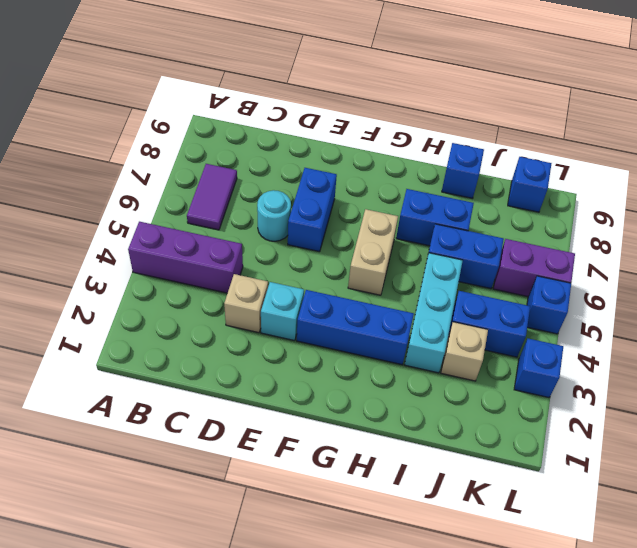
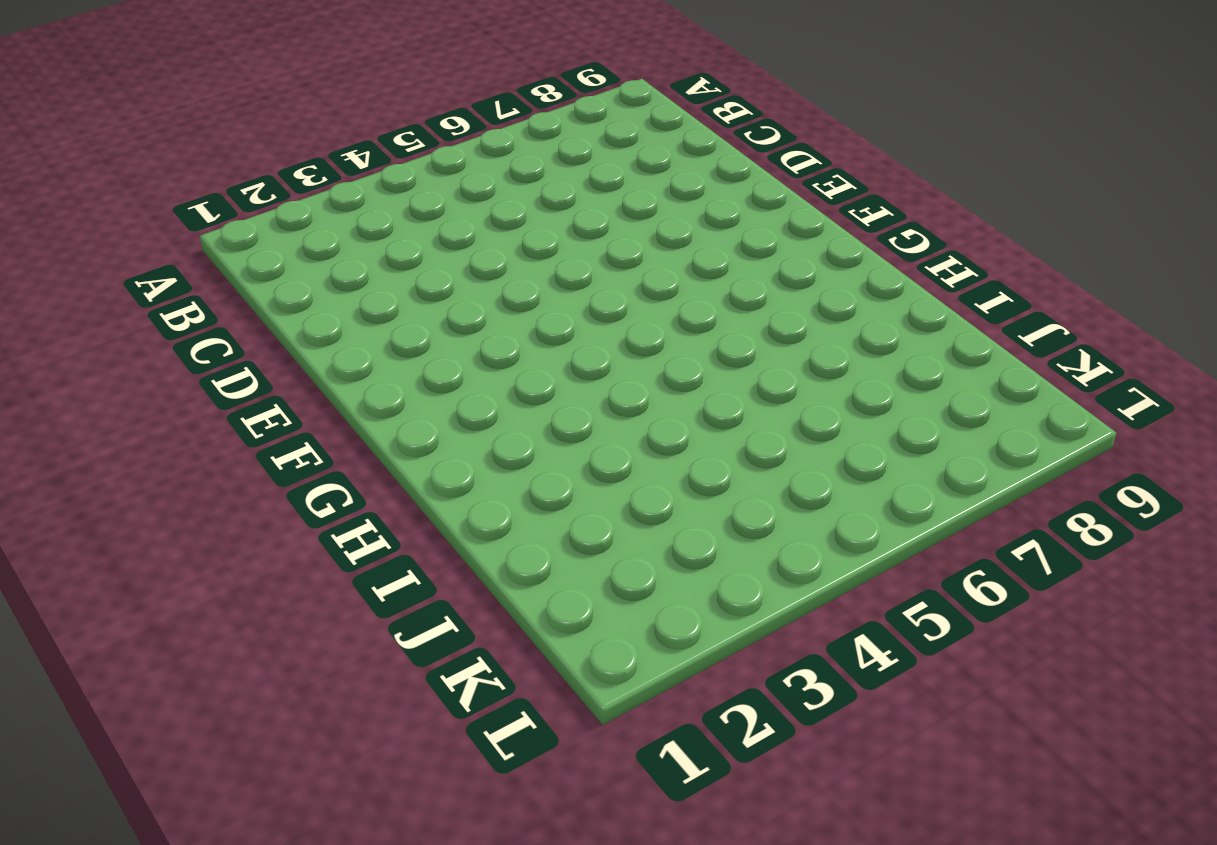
none -> purple 1x3 brick [128,222,243,293]
none -> purple 1x2 tile [187,164,237,230]
none -> tan 1x1 brick [224,274,268,333]

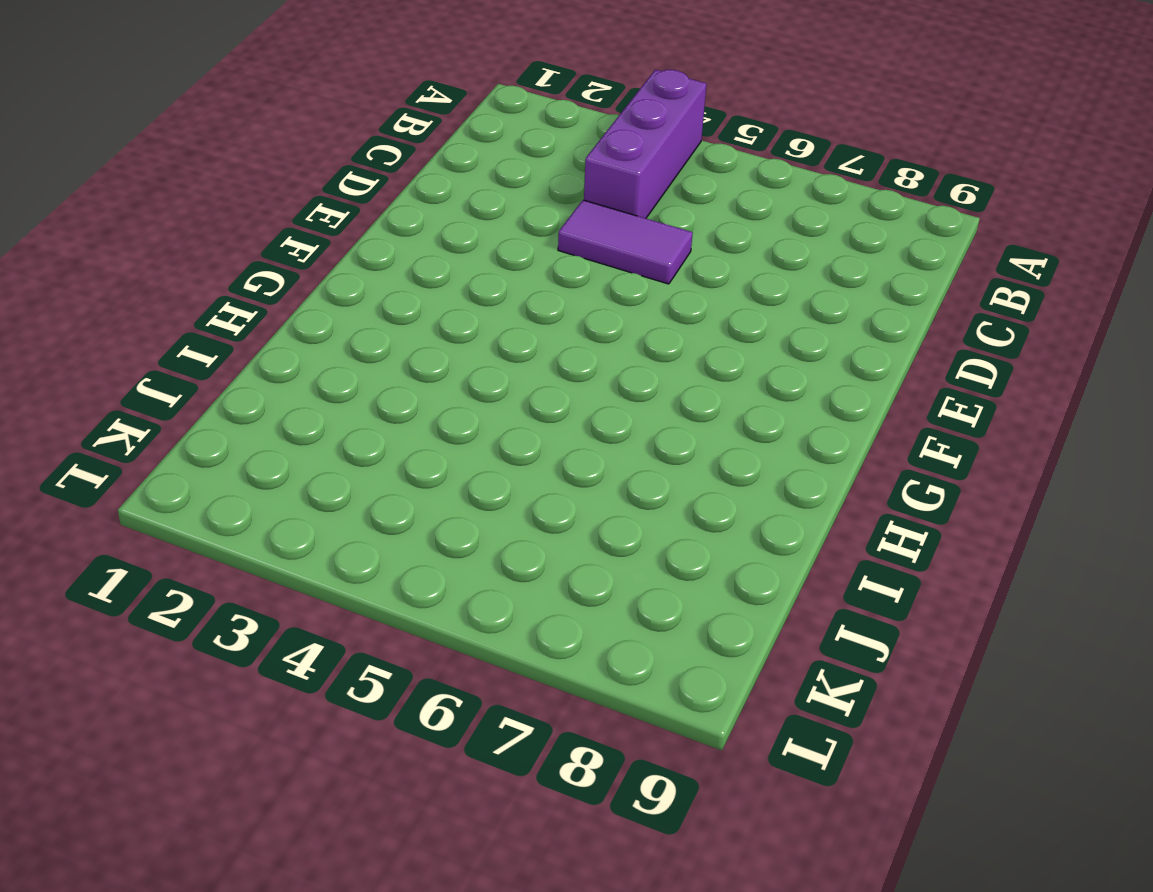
purple 1x2 tile [558,200,693,284] -> purple 1x2 tile moved to [187,164,237,230]
none -> tan 1x1 brick [224,274,268,333]
none -> cyan 1x1 round brick [257,190,291,241]
none -> cyan 1x1 brick [261,282,304,341]

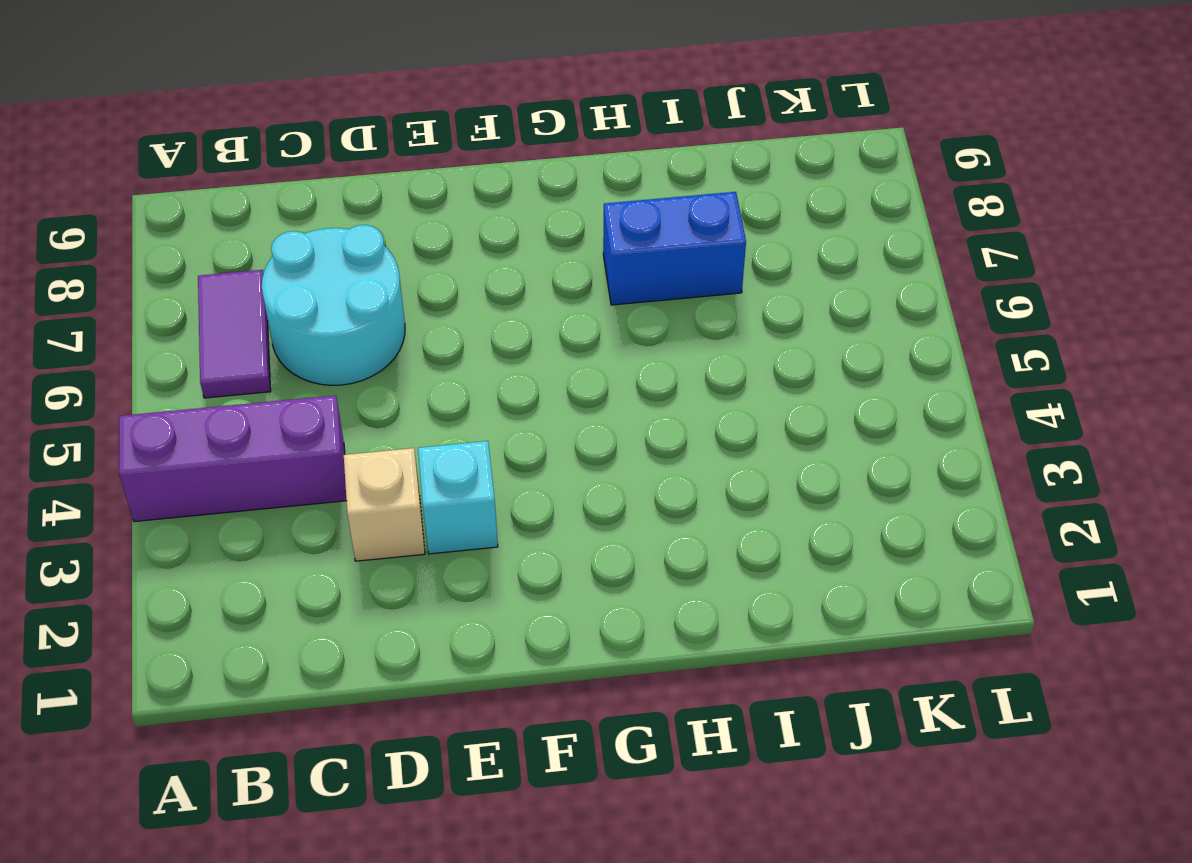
cyan 2x2 round brick [262,225,405,385] -> cyan 1x1 round brick [257,190,291,241]
none -> blue 1x2 brick [288,168,337,252]
none -> blue 1x3 brick [297,290,414,365]
none -> tan 1x2 brick [348,209,398,295]

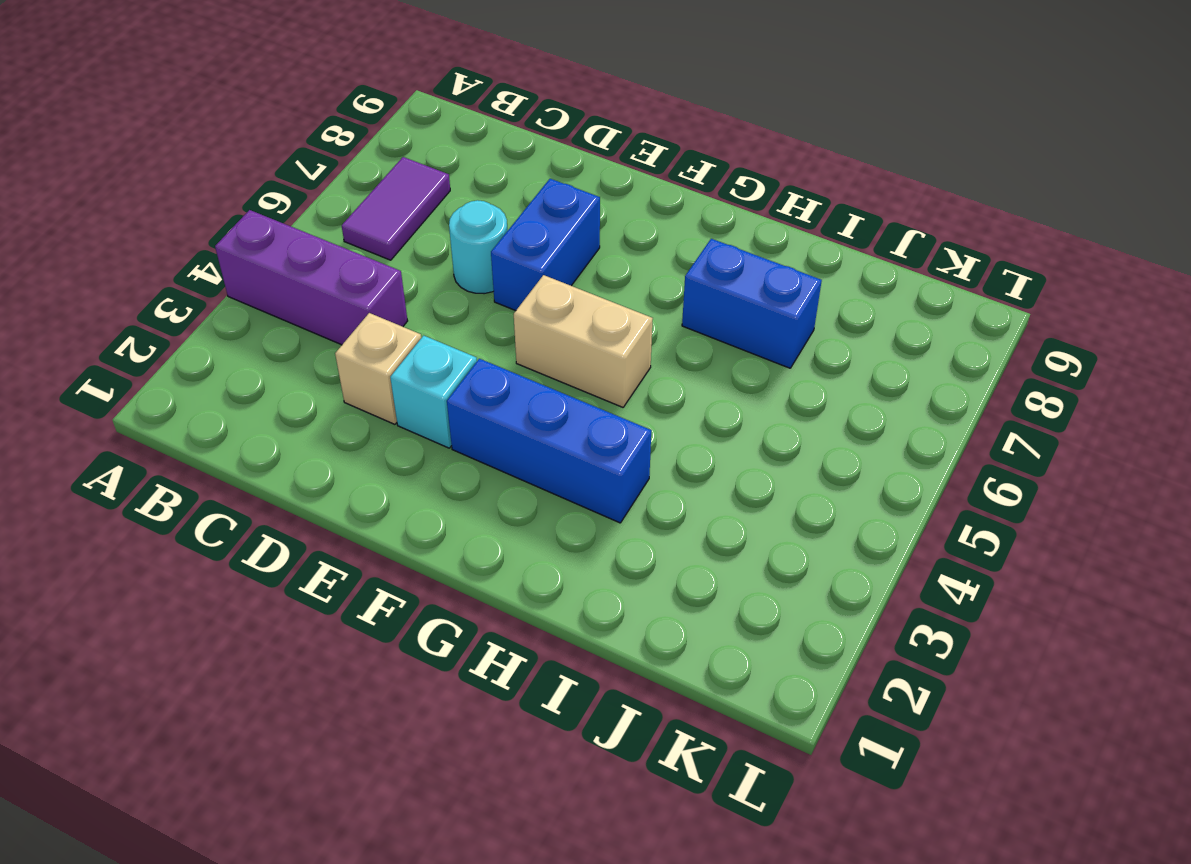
tan 1x2 brick [514,275,653,407] -> tan 1x2 brick turned to [348,209,398,295]
none -> cyan 1x3 brick [405,253,463,373]
none -> blue 1x2 brick [429,224,504,289]
none -> blue 1x1 brick [442,143,484,198]

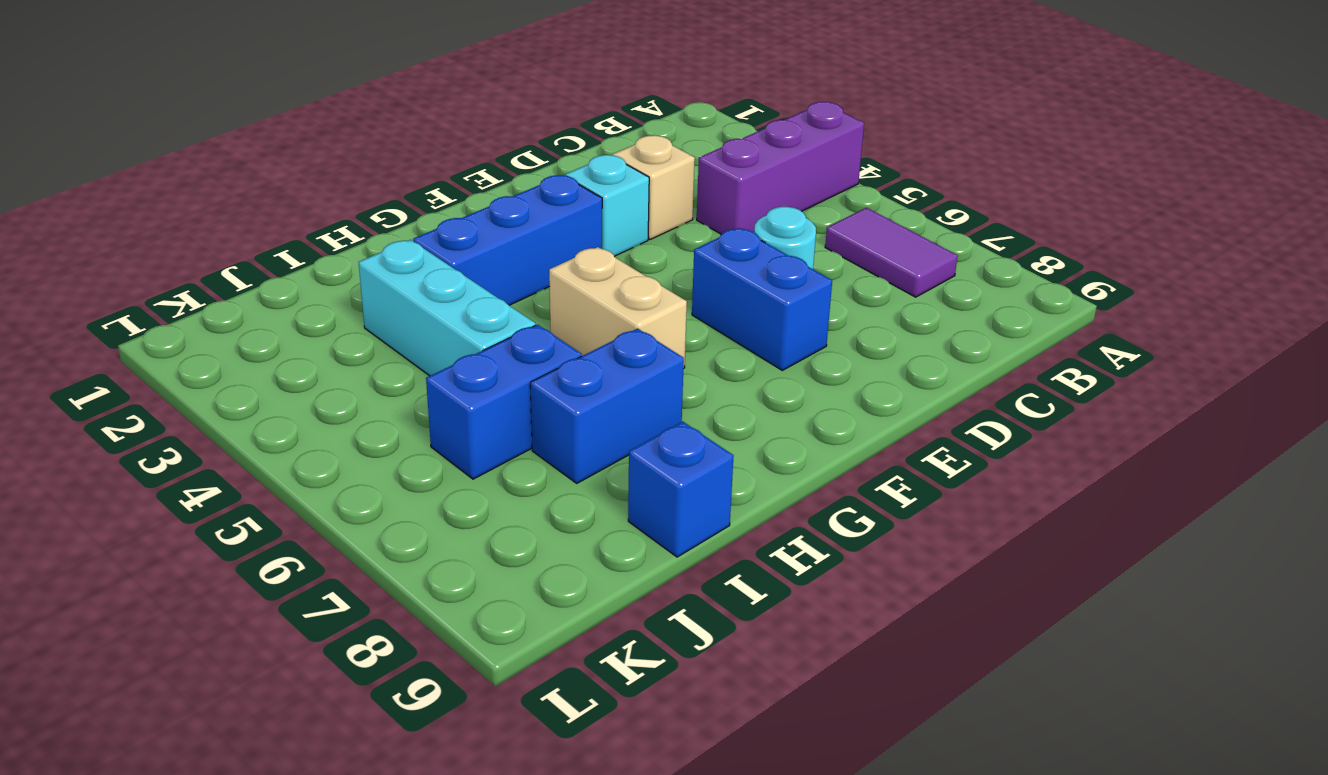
none -> tan 1x1 brick [441,322,488,381]
none -> blue 1x2 brick [448,291,530,357]
none -> purple 1x2 brick [493,239,575,297]

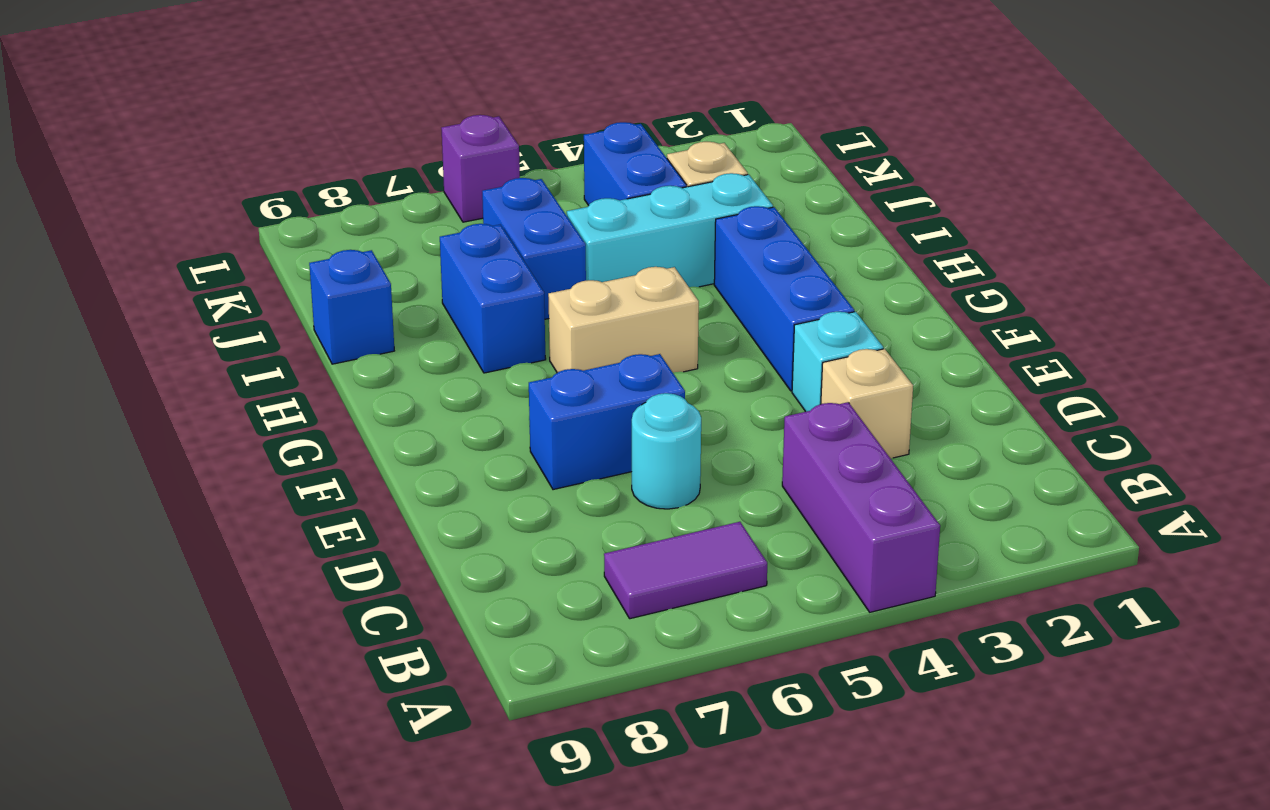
purple 1x1 brick [441,115,520,222] -> purple 1x2 brick [493,239,575,297]
none -> blue 1x1 brick [508,157,552,212]
none -> blue 1x1 brick [514,339,563,398]
none -> blue 1x1 brick [527,276,571,334]

